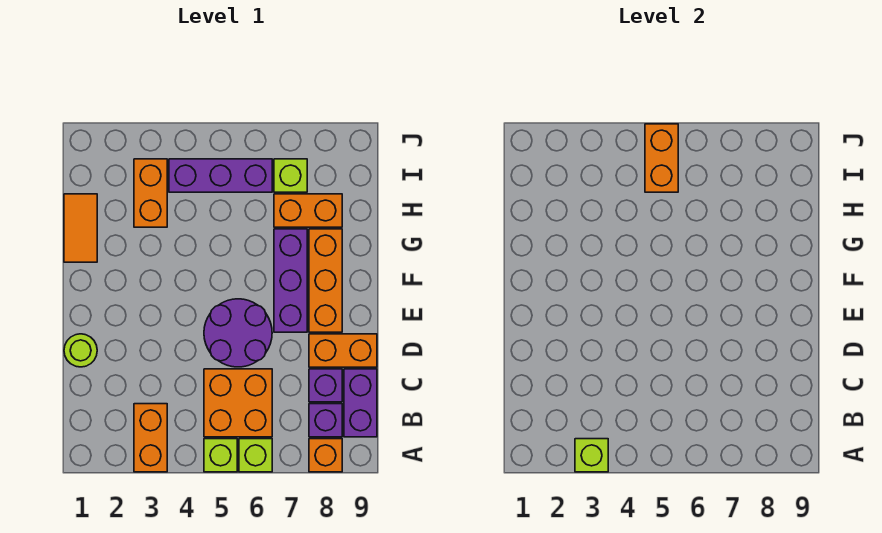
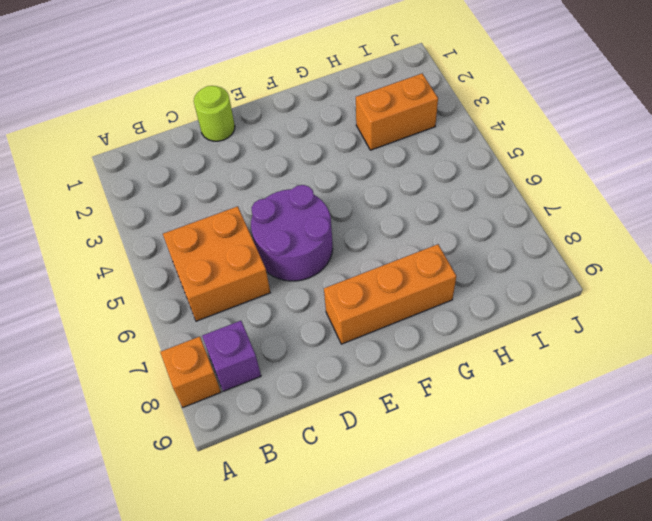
none -> orange 1x2 brick [134,404,167,472]
none -> lime 1x1 brick [204,439,237,472]
none -> lime 1x1 brick [239,439,272,472]

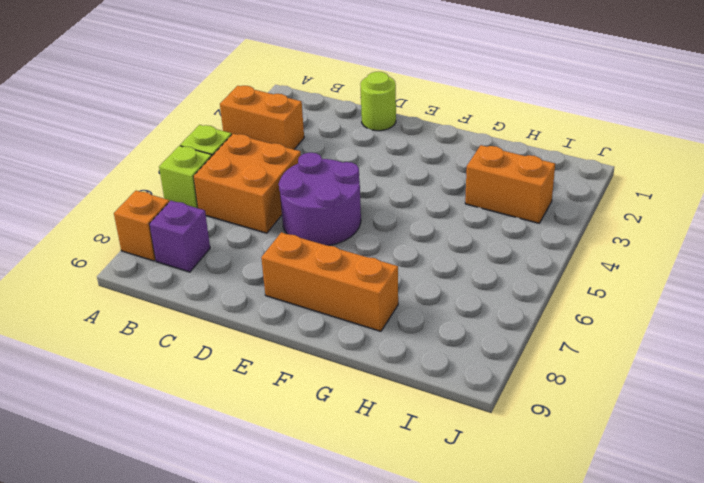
none -> purple 1x2 brick [344,369,377,437]
none -> purple 1x1 brick [309,369,342,402]
none -> orange 1x2 brick [309,334,377,367]

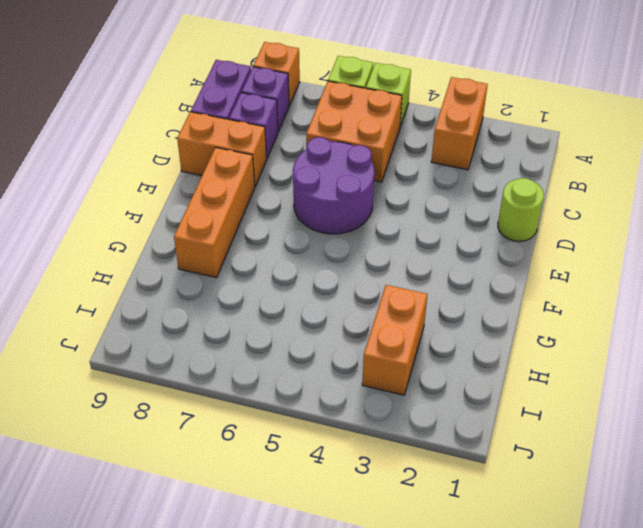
none -> purple 1x3 brick [274,229,307,332]
none -> orange 1x2 tile [64,194,97,262]
none -> orange 1x2 brick [274,194,342,227]

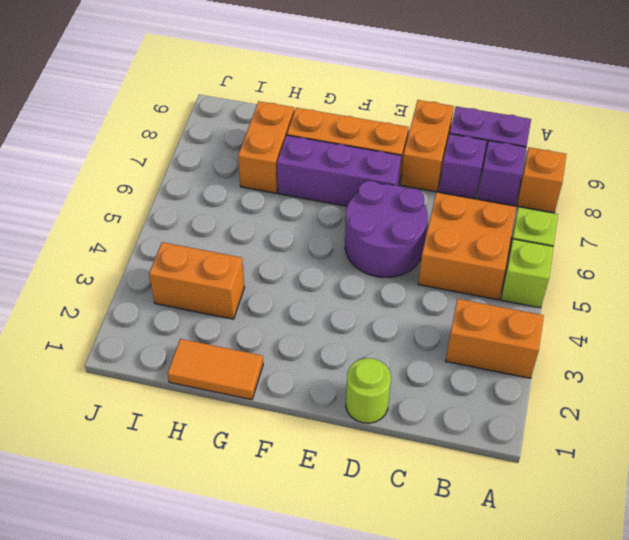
none -> purple 1x3 brick [169,159,272,192]
none -> lime 1x1 brick [274,159,307,192]
none -> lime 1x1 brick [575,439,608,472]

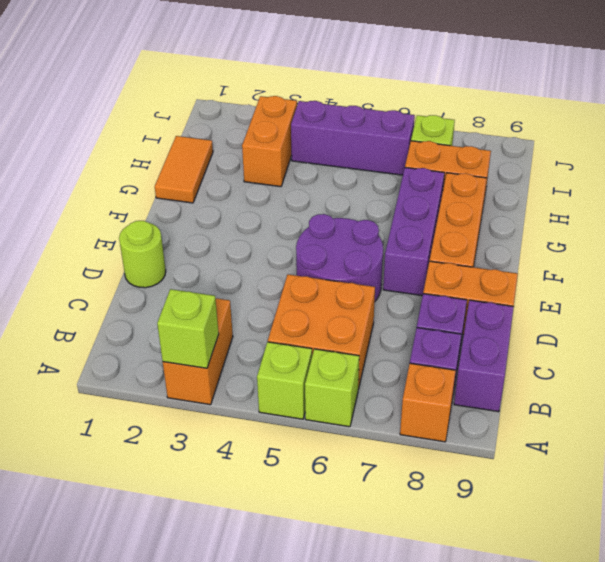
none -> orange 1x2 brick [645,124,678,192]

